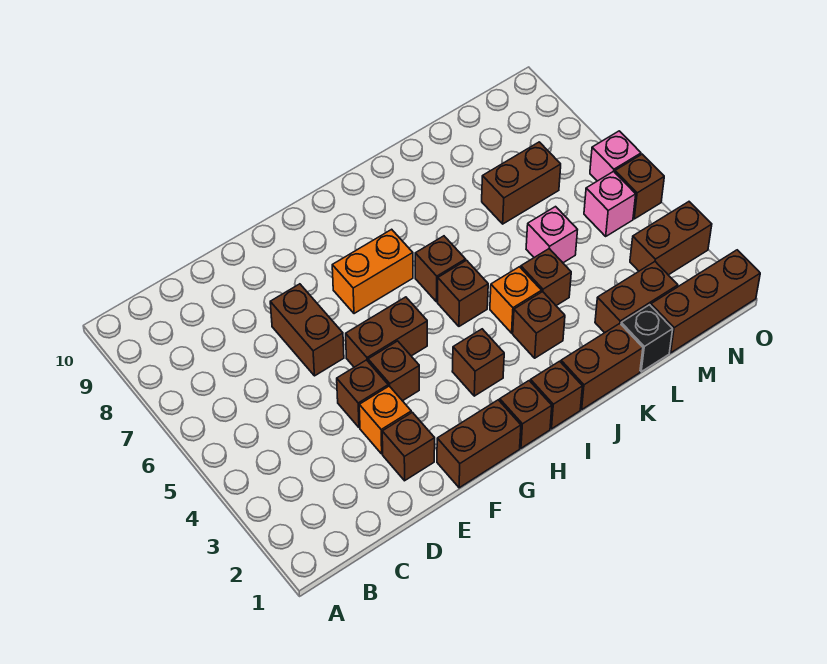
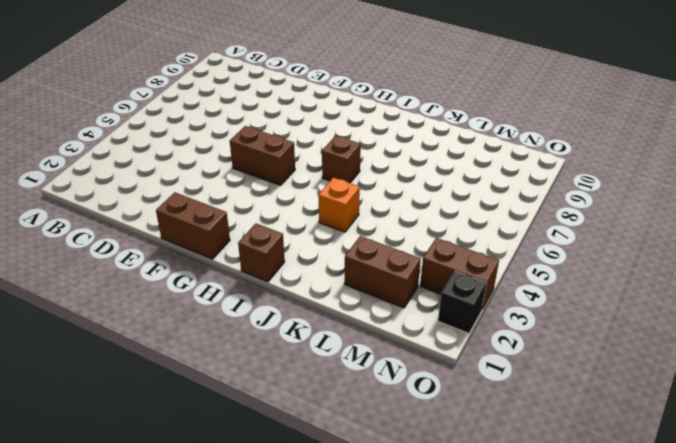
black 1x1 brick [438,271,486,333] -> black 1x1 brick moved to [621,305,673,372]
none -> brown 1x1 brick [382,412,435,481]
none -> orange 1x1 brick [359,386,411,454]
none -> brown 1x1 brick [337,360,388,428]

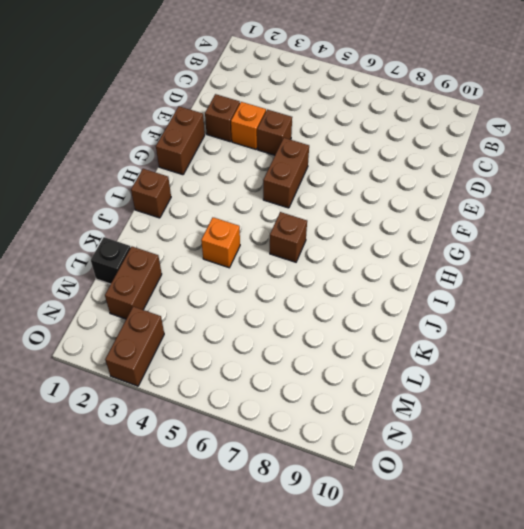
none -> brown 1x2 brick [270,284,344,376]
none -> brown 1x1 brick [368,341,419,401]
none -> orange 1x2 brick [332,229,413,314]

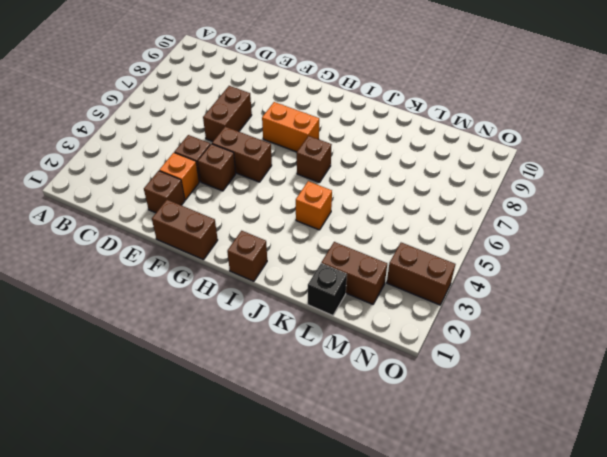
none -> brown 1x1 brick [500,381,552,448]
none -> brown 1x1 brick [452,329,504,396]
none -> brown 1x1 brick [438,260,488,326]

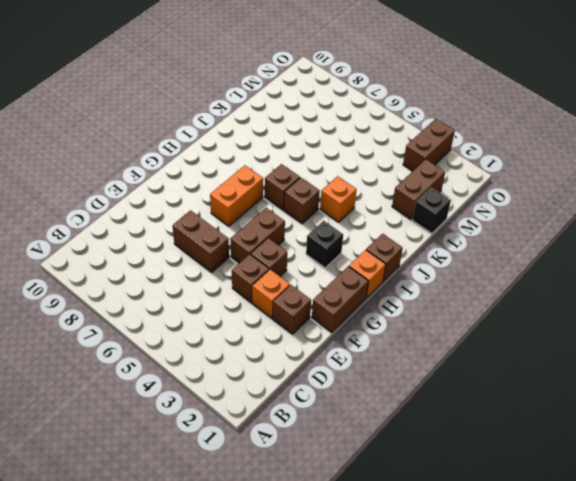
orange 1x1 brick [349,250,386,298] -> brown 1x1 brick [500,381,552,448]
black 1x1 brick [306,221,343,268] -> brown 1x1 brick [452,329,504,396]
none -> brown 1x2 brick [561,324,643,409]
none -> brown 1x1 brick [513,292,565,358]
none -> brown 1x1 brick [521,249,571,306]

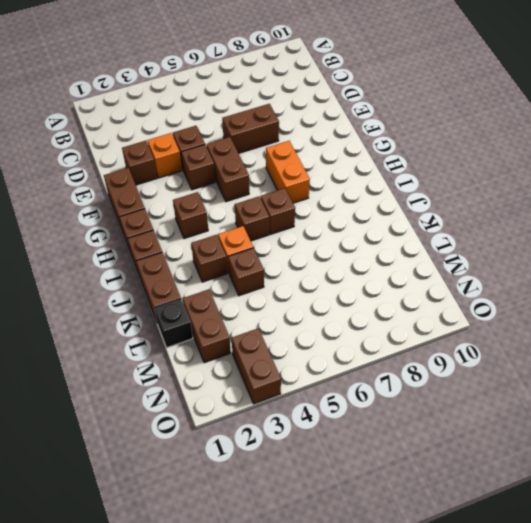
none -> pink 1x1 brick [526,207,577,263]
none -> brown 1x2 brick [482,142,561,224]
none -> brown 1x3 brick [651,250,760,353]

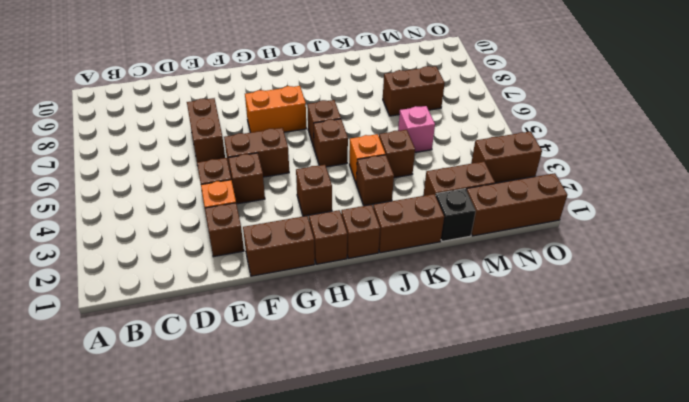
none -> pink 1x1 brick [584,171,636,236]
none -> brown 1x1 brick [615,154,664,219]
none -> pink 1x1 brick [590,131,641,181]

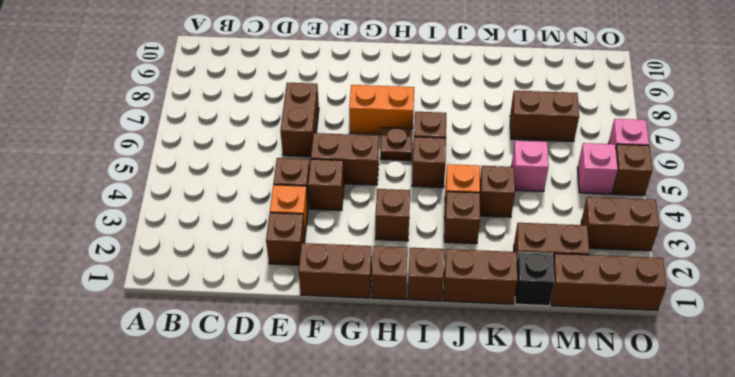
brown 1x1 plate [380,128,413,161] -> none

